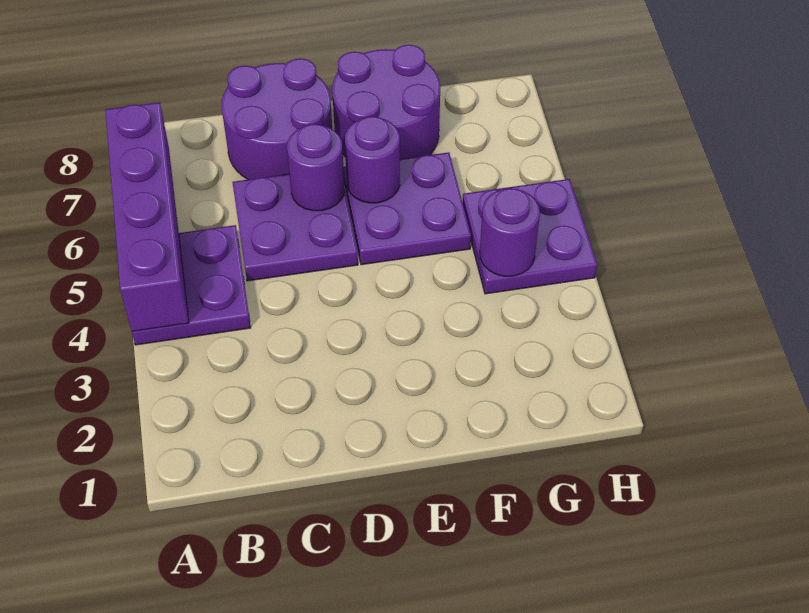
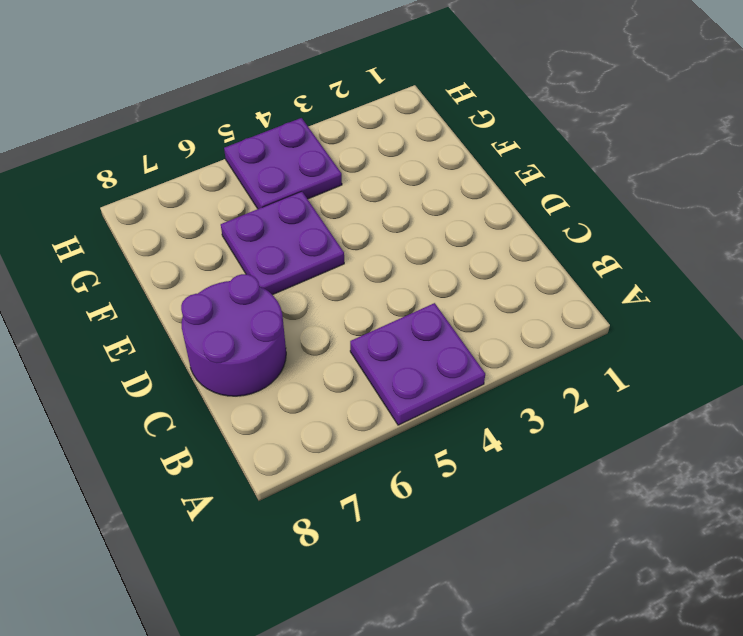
none -> purple 2x2 plate [233,174,358,281]
none -> purple 2x2 round brick [332,45,440,159]

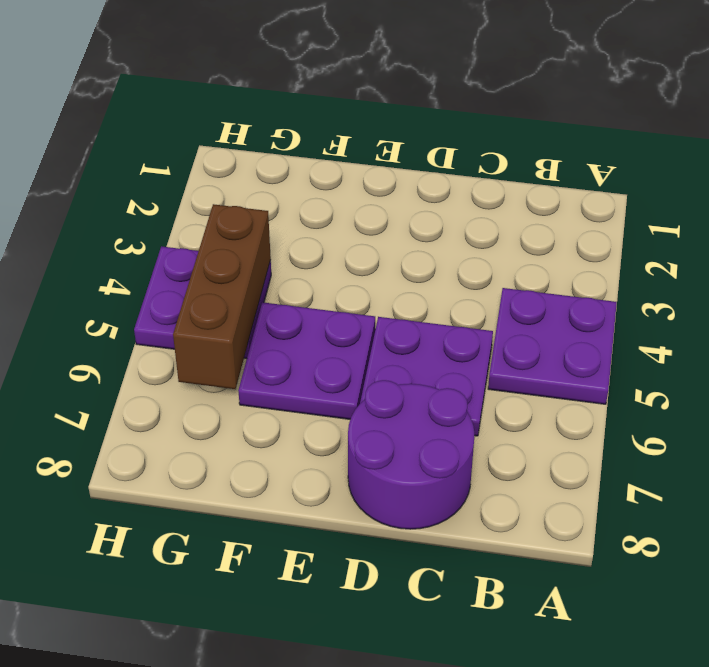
brown 1x3 brick [173,204,271,389] -> purple 1x1 round brick [480,188,540,276]
none -> purple 2x2 round brick [332,45,440,159]
none -> purple 1x4 brick [105,102,189,331]

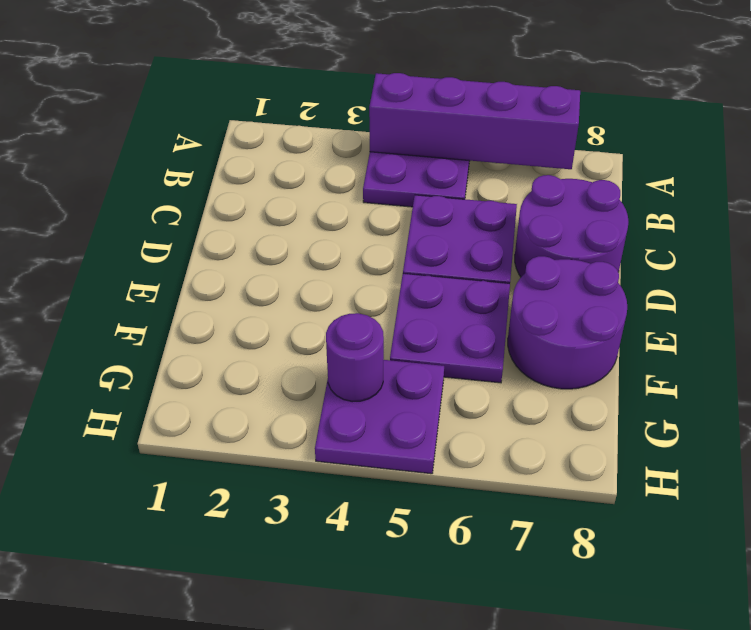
none -> purple 1x1 round brick [287,124,344,211]
none -> purple 1x1 round brick [345,116,400,203]

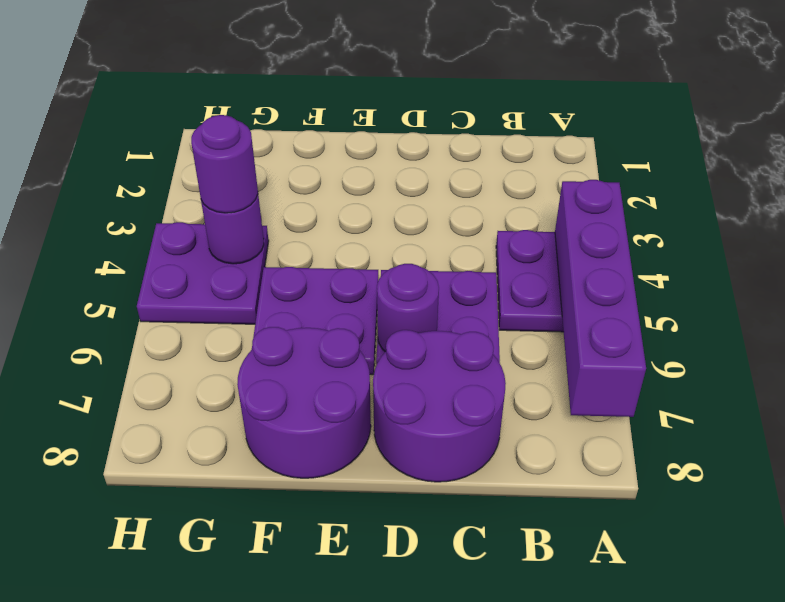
purple 1x1 round brick [191,115,258,213] -> purple 1x1 round brick moved to [345,116,400,203]

